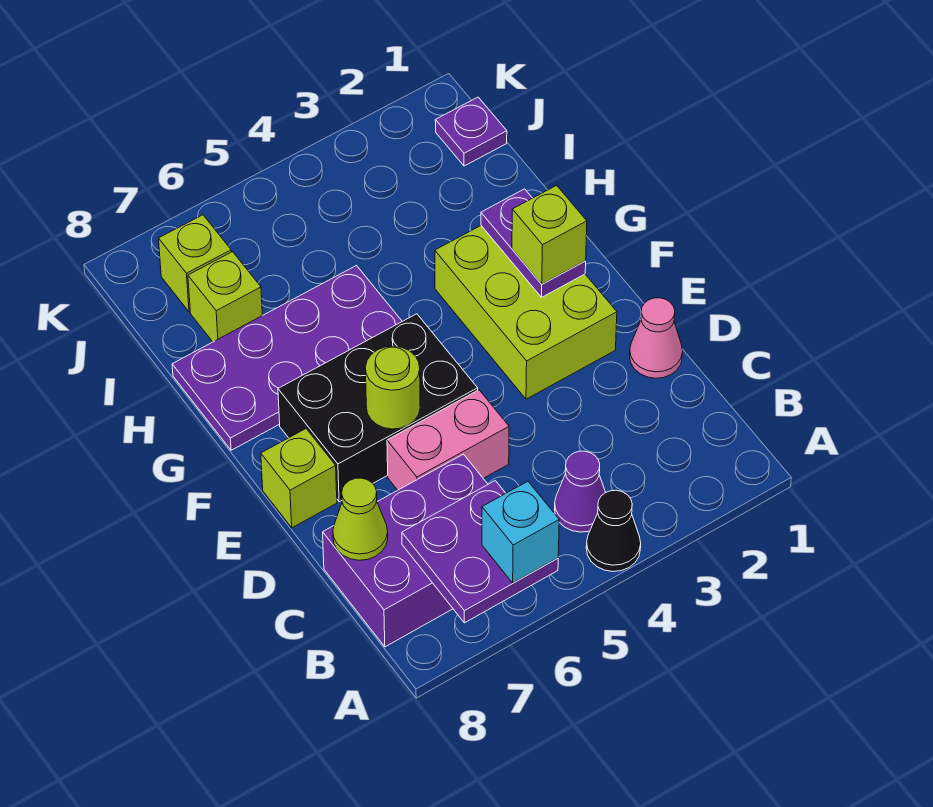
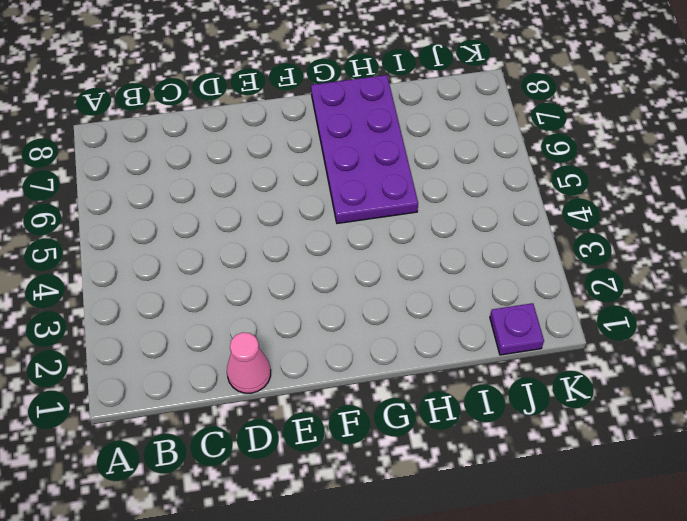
none -> black 1x1 cone [586,490,641,572]
none -> purple 1x1 cone [555,451,606,532]
none -> purple 2x3 brick [323,454,488,647]

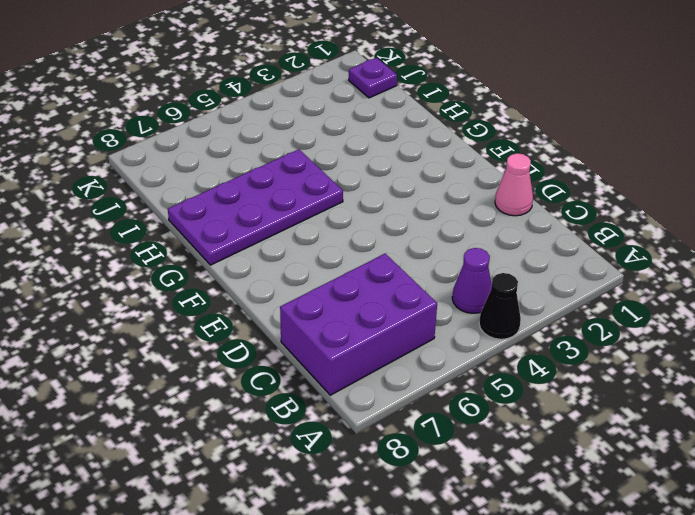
none -> pink 1x2 brick [387,390,509,490]
none -> lime 2x3 brick [435,226,617,399]
none -> black 2x3 brick [278,314,478,502]

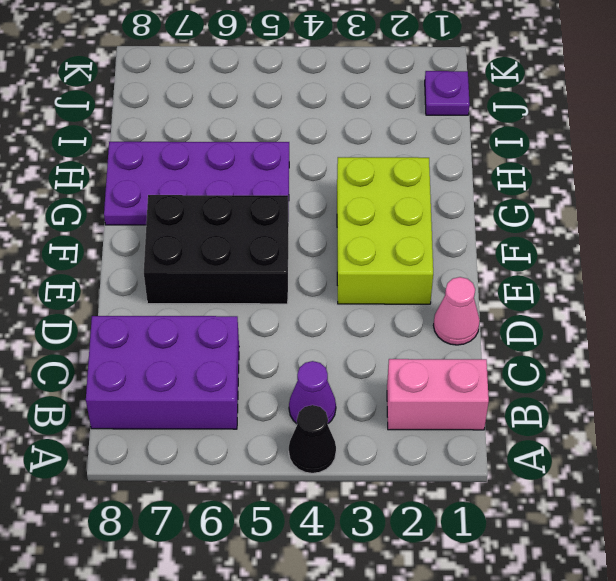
pink 1x2 brick [387,359,489,430] -> pink 1x2 brick moved to [387,390,509,490]
none -> lime 1x1 brick [261,429,337,528]
none -> lime 1x1 brick [188,252,262,342]
none -> lime 1x1 brick [159,215,231,312]

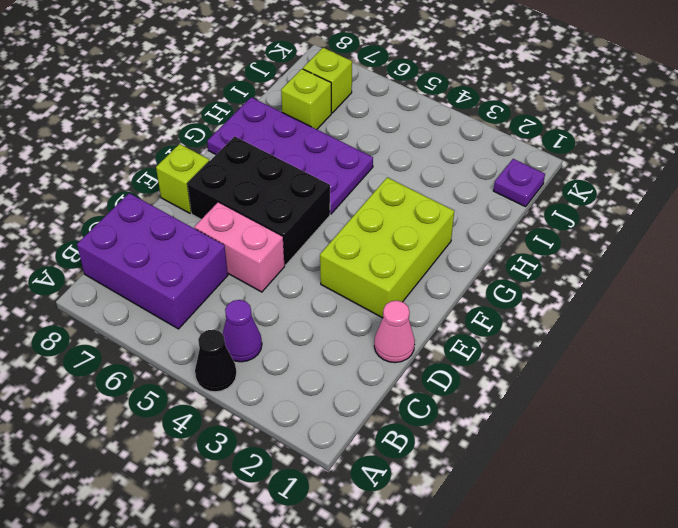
none -> purple 2x2 plate [402,481,558,623]
none -> lime 1x1 cone [333,478,388,560]
none -> lime 1x1 round brick [365,346,420,429]

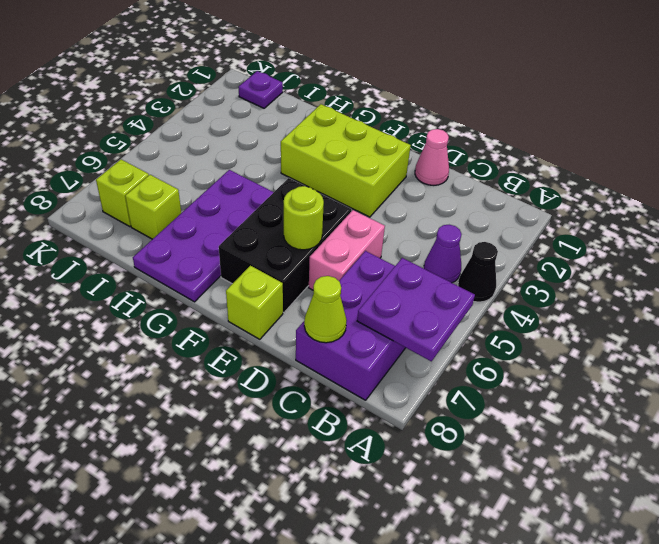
none -> purple 1x2 plate [481,189,586,297]
none -> cyan 1x1 brick [482,481,559,583]
none -> lime 1x1 brick [512,185,587,284]

